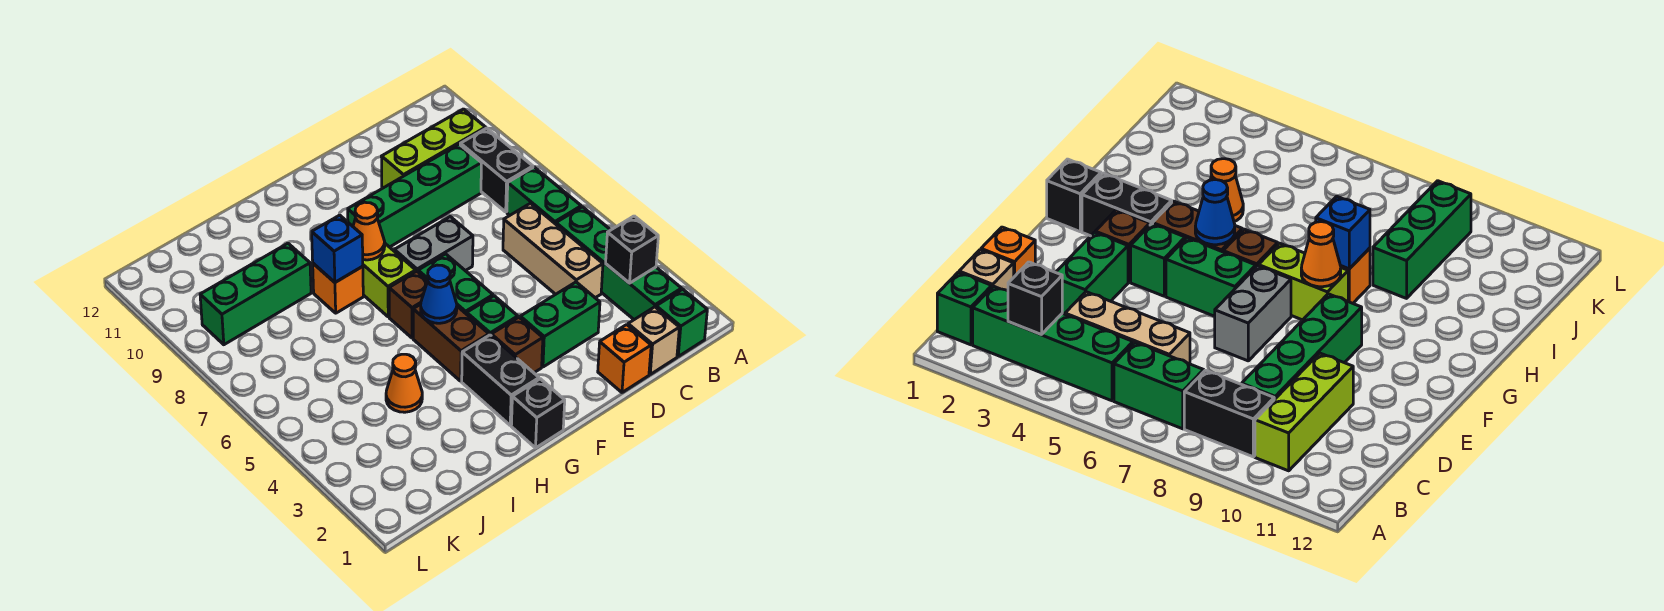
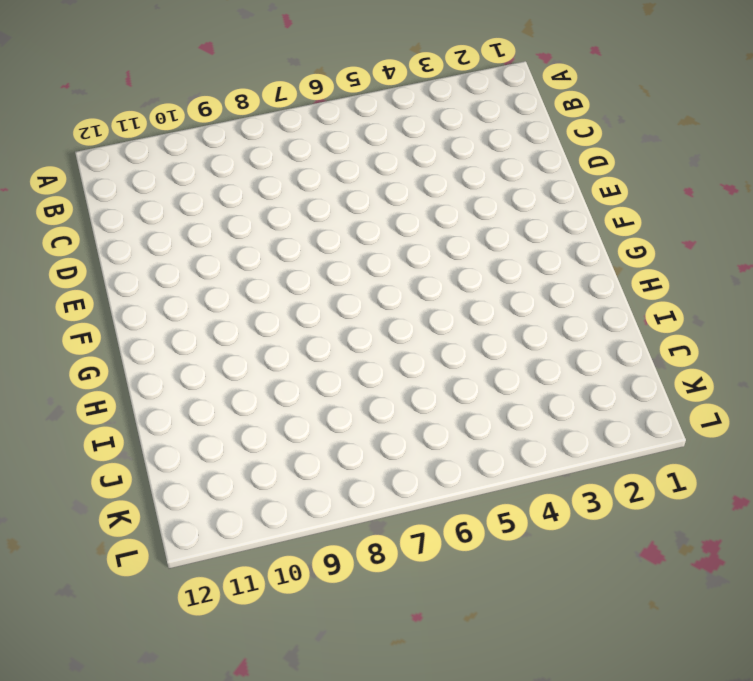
none -> green 1x1 brick [656,289,707,356]
none -> green 1x4 brick [556,207,682,320]
none -> green 1x2 brick [507,167,581,224]

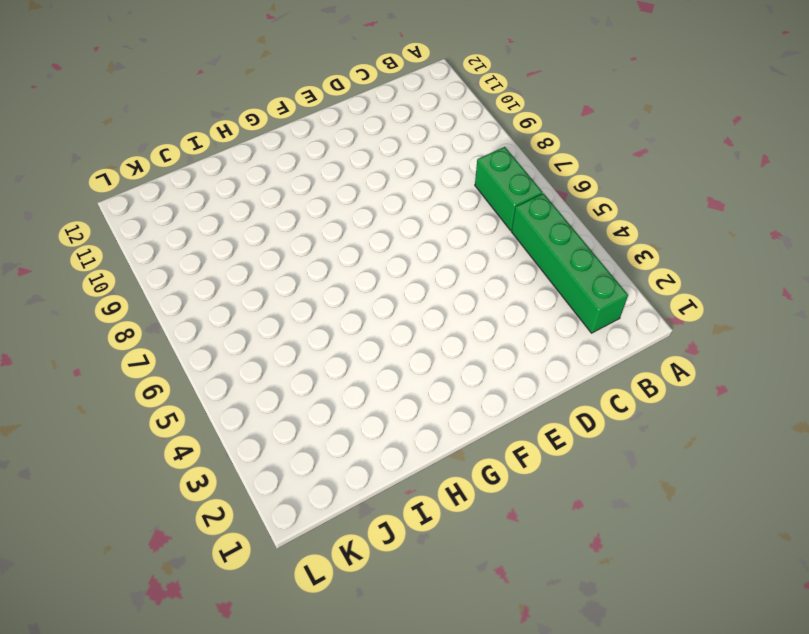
none -> green 1x1 brick [656,289,707,356]
none -> black 1x2 brick [460,128,533,212]
none -> lime 1x3 brick [381,109,486,188]

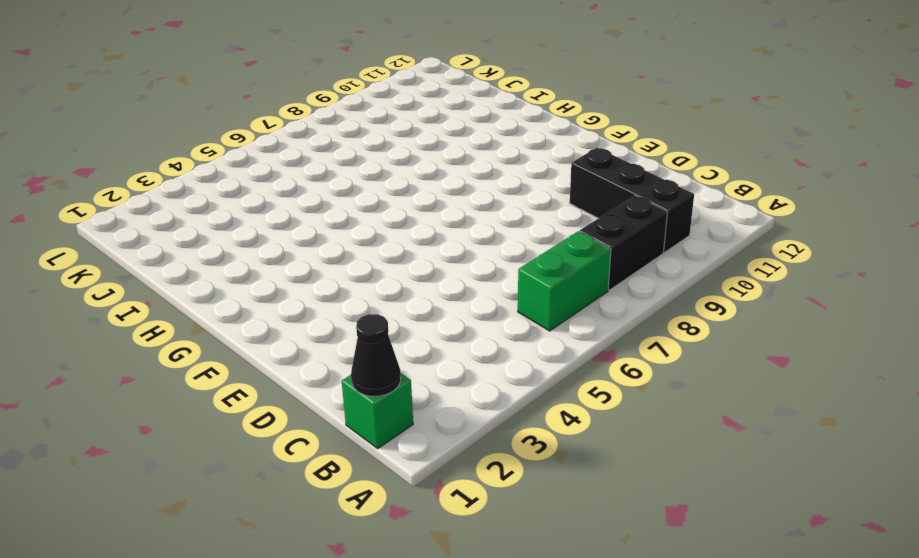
black 1x1 cone [351,314,401,396] -> none
black 1x3 brick [570,148,694,252] -> lime 1x3 brick [381,109,486,188]
none -> green 1x4 brick [556,207,682,320]
none -> tan 1x1 brick [628,307,679,374]
none -> tan 1x3 brick [503,203,603,298]

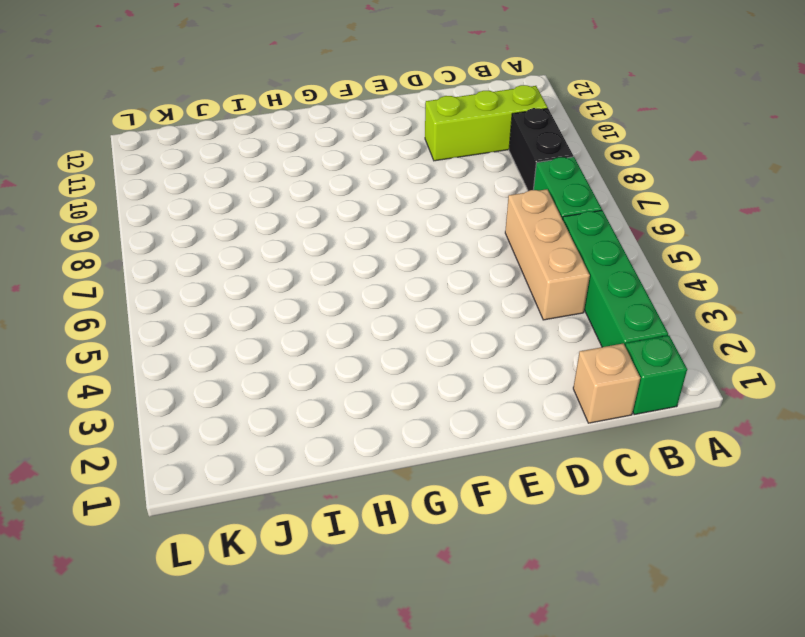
none -> green 1x4 brick [348,144,481,247]
none -> orange 1x1 brick [598,325,651,392]
none -> green 1x2 brick [520,282,600,367]

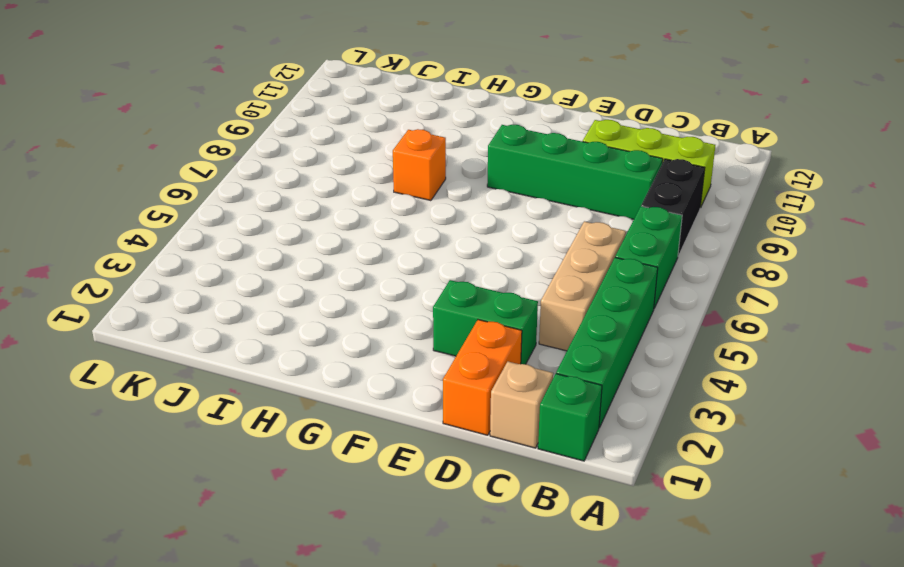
orange 1x2 brick [443,320,522,435] -> orange 1x1 brick [598,325,651,392]
none -> grey 1x2 brick [394,217,473,272]
none -> brown 1x1 brick [491,317,543,373]
none -> green 1x1 brick [467,296,518,335]

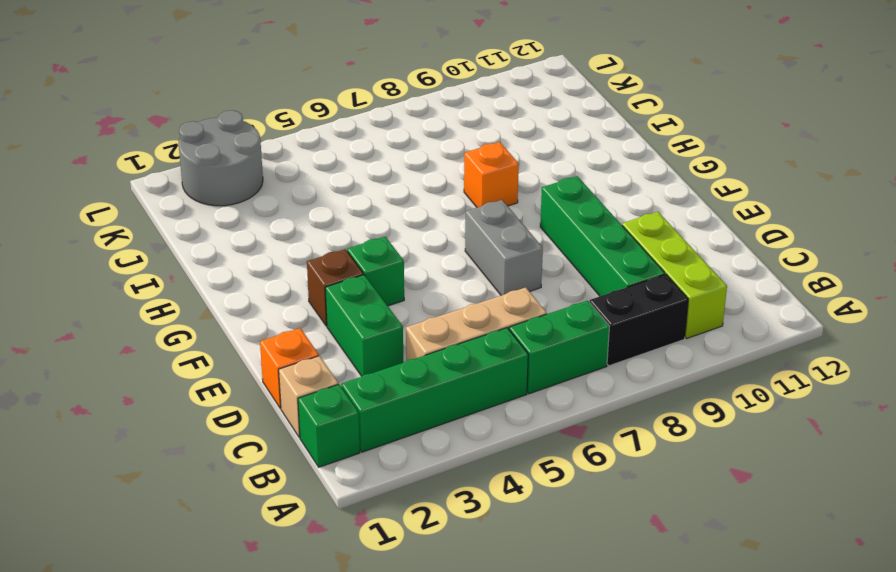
grey 2x2 round brick [179,110,263,206] -> none
none -> green 1x2 brick [418,254,493,314]
none -> black 1x1 brick [511,379,565,448]
none -> black 1x2 brick [462,335,539,425]

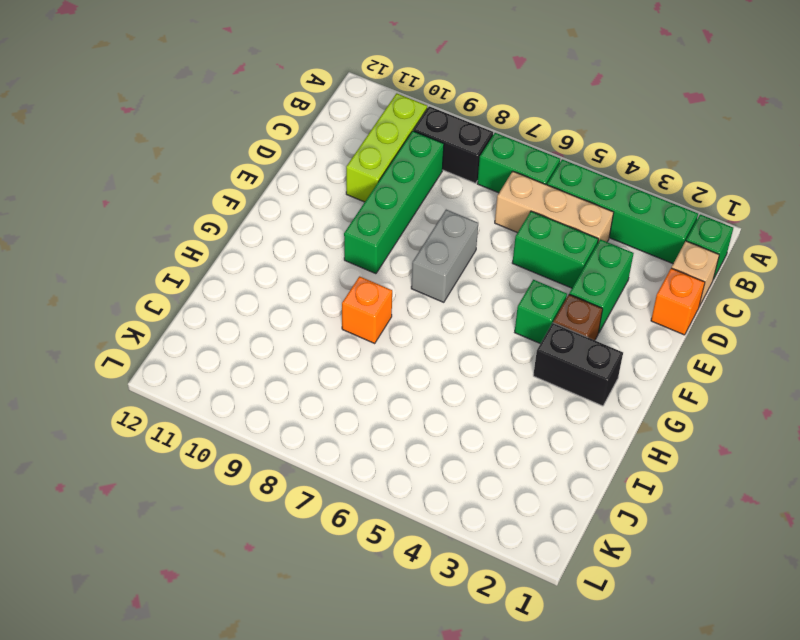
green 1x2 brick [512,211,598,288] -> green 1x2 brick moved to [418,254,493,314]
none -> black 1x1 brick [511,379,565,448]
none -> brown 1x2 brick [413,304,489,381]
none -> brown 1x1 brick [389,271,428,338]

